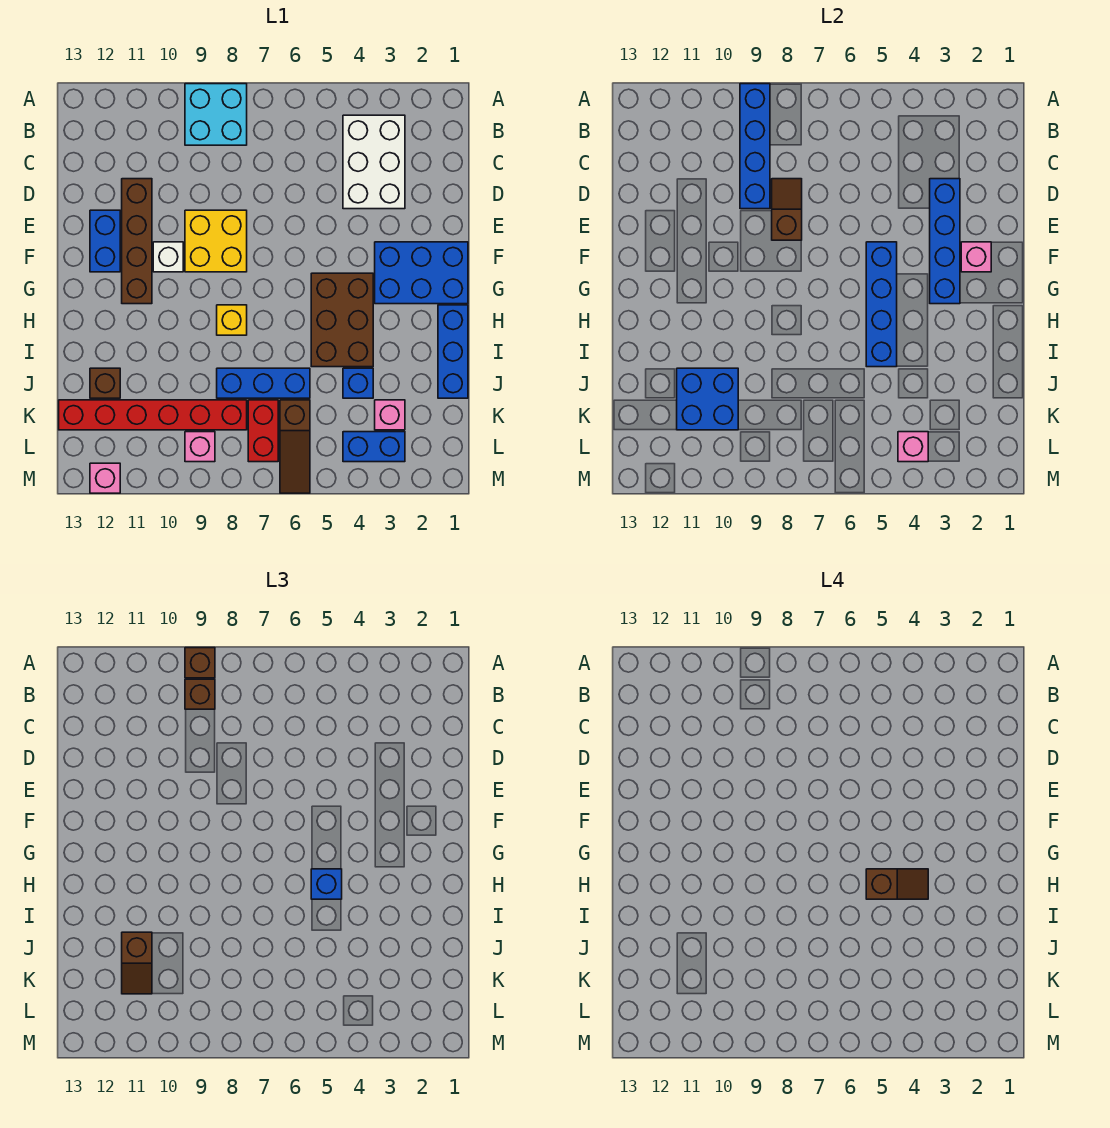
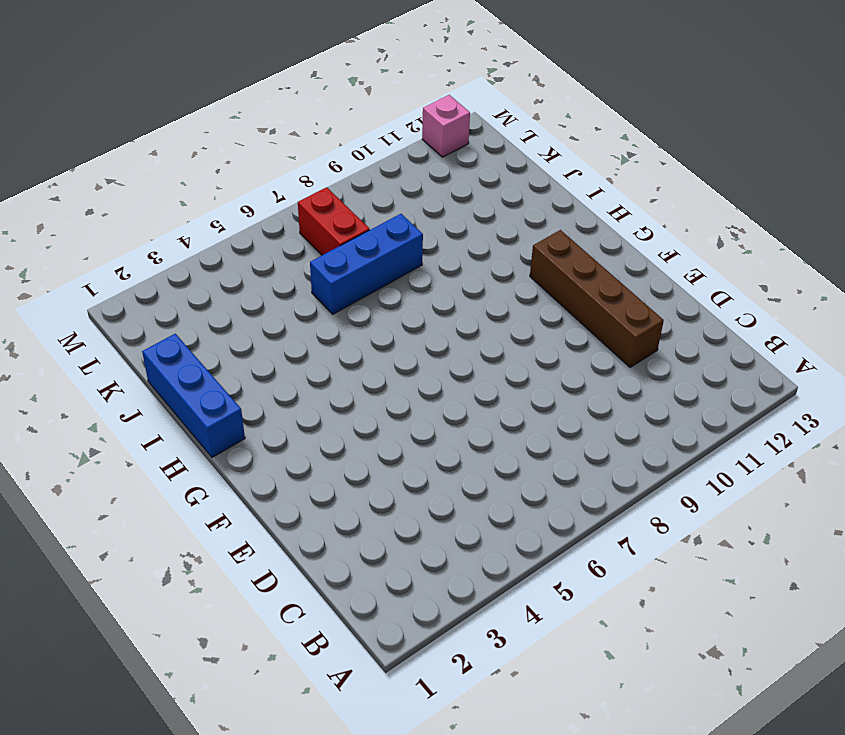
none -> cyan 2x2 brick [185,84,247,145]
none -> white 2x3 brick [343,115,405,209]
none -> yellow 2x2 brick [185,210,247,272]
none -> blue 1x2 brick [90,210,120,272]

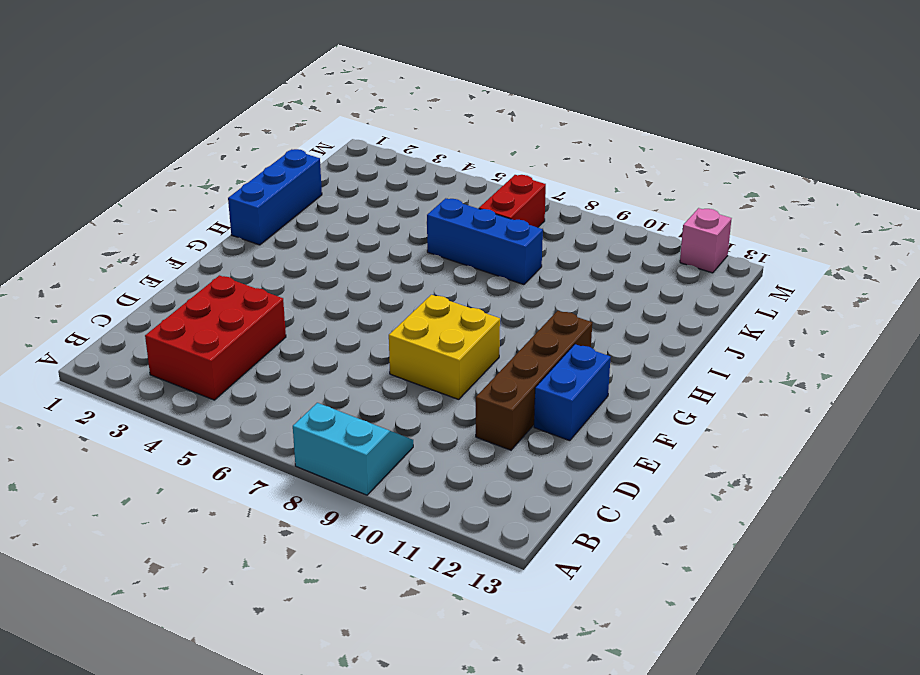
cyan 2x2 slope [293,403,413,495] -> cyan 2x2 brick [185,84,247,145]
red 2x3 brick [145,275,286,400] -> white 2x3 brick [343,115,405,209]
none -> blue 2x3 brick [375,242,468,304]
none -> white 1x1 brick [153,242,183,272]
none -> brown 2x3 brick [311,273,373,367]
none -> yellow 1x1 brick [217,305,247,335]

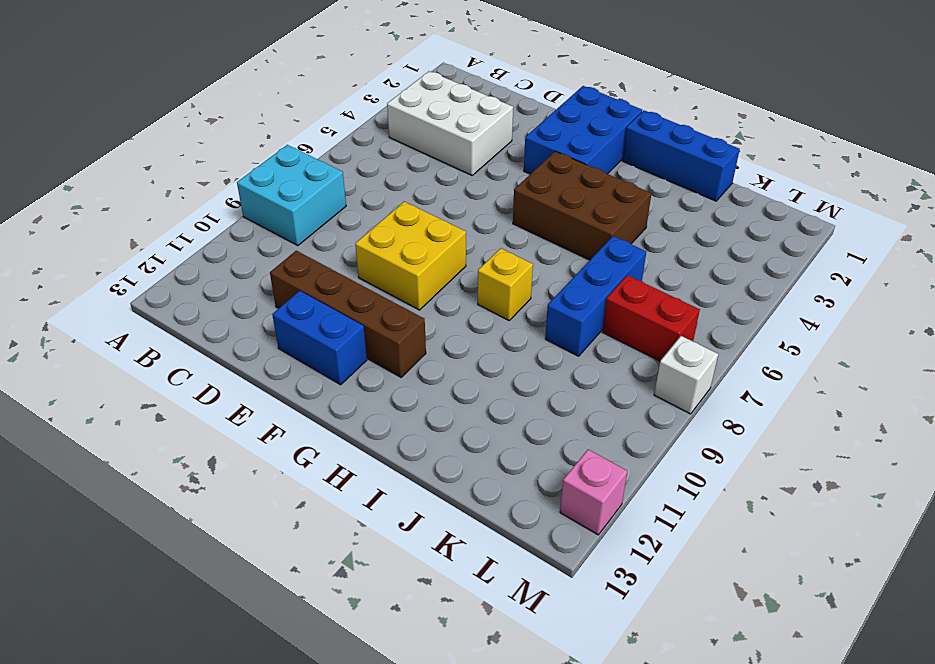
white 1x1 brick [654,336,718,414] -> white 1x1 brick moved to [153,242,183,272]
none -> blue 1x1 brick [343,368,373,398]
none -> brown 1x1 brick [90,368,120,398]
none -> pink 1x1 brick [375,400,405,430]
none -> brown 1x3 slope [280,400,310,493]

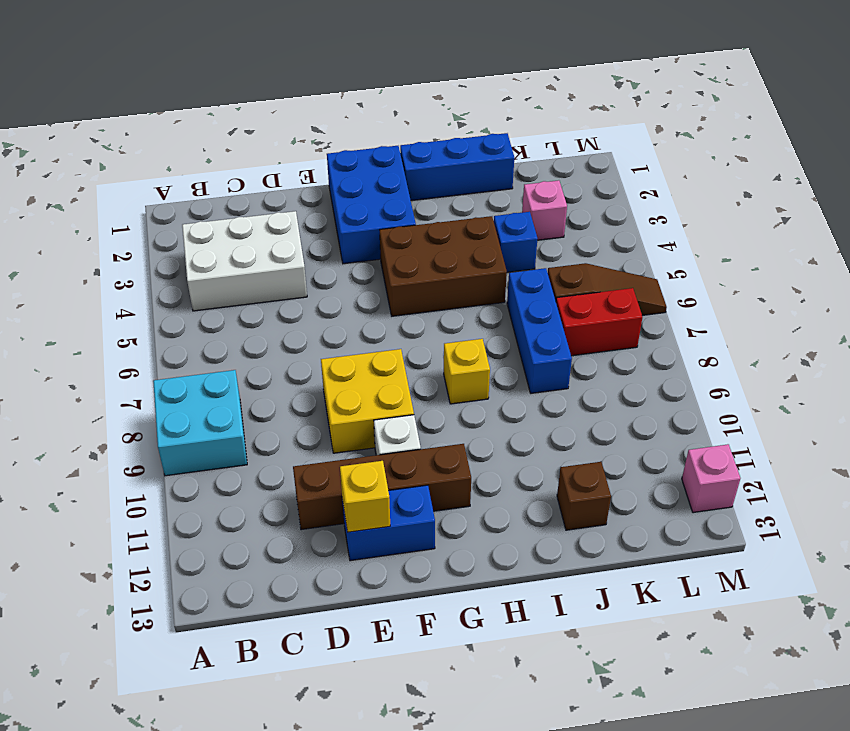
yellow 1x1 brick [340,461,390,532] -> none
none -> red 1x6 brick [59,400,247,430]
none -> blue 1x2 brick [343,432,405,462]
none -> pink 1x1 brick [185,432,215,462]
none -> blue 1x4 brick [740,84,770,209]

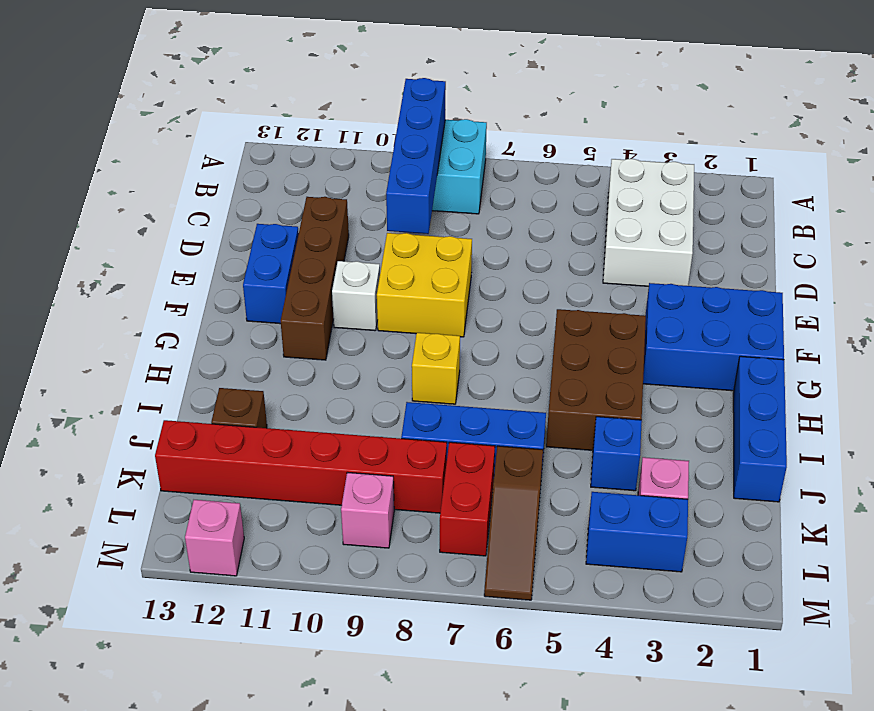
none -> blue 1x4 brick [930,179,960,304]
none -> brown 1x2 slope [772,179,802,240]
none -> pink 1x1 brick [961,242,991,272]
none -> blue 1x4 brick [866,242,897,367]

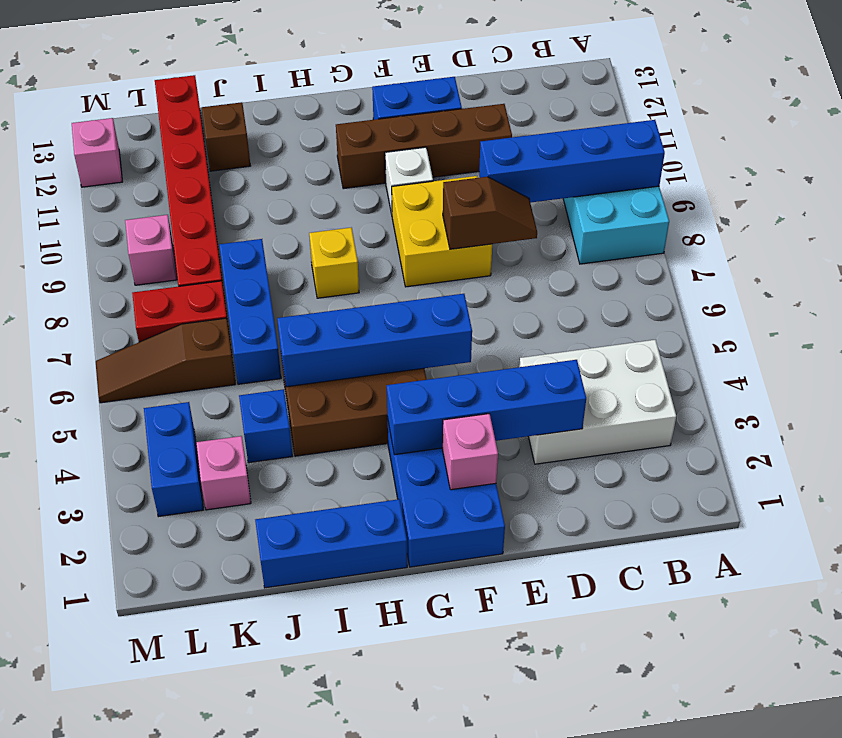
none -> blue 2x2 brick [677,368,738,430]
none -> pink 1x1 brick [898,432,928,462]
none -> brown 1x1 brick [185,648,215,678]
none -> brown 1x1 brick [185,679,215,709]

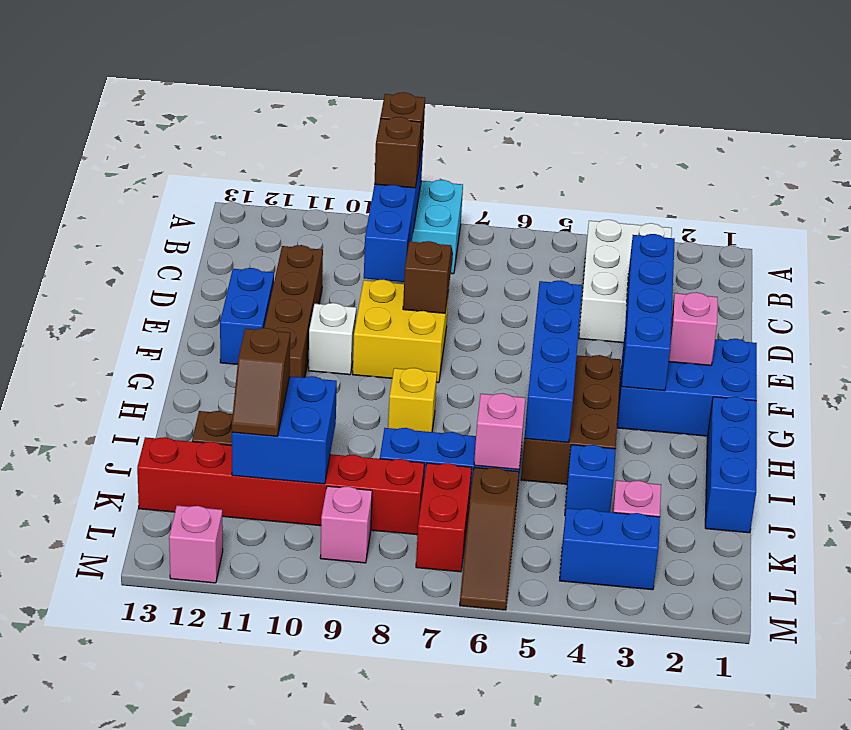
pink 1x1 brick [474,393,525,469] -> pink 1x1 brick moved to [898,432,928,462]
none -> blue 1x1 brick [311,869,342,899]
none -> brown 1x2 slope [866,869,928,899]

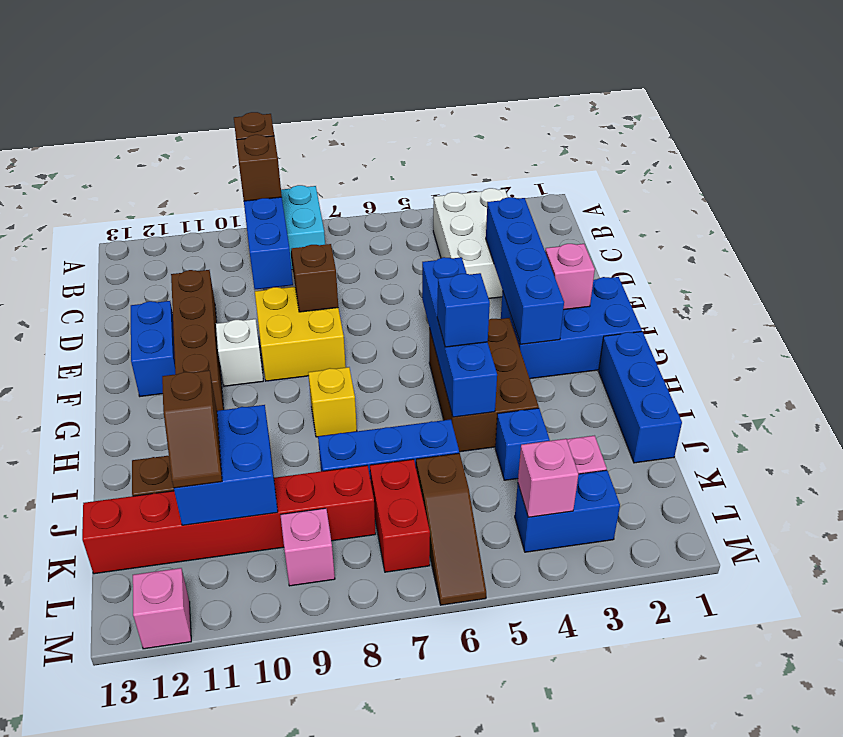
none -> brown 1x2 slope [866,869,928,899]

